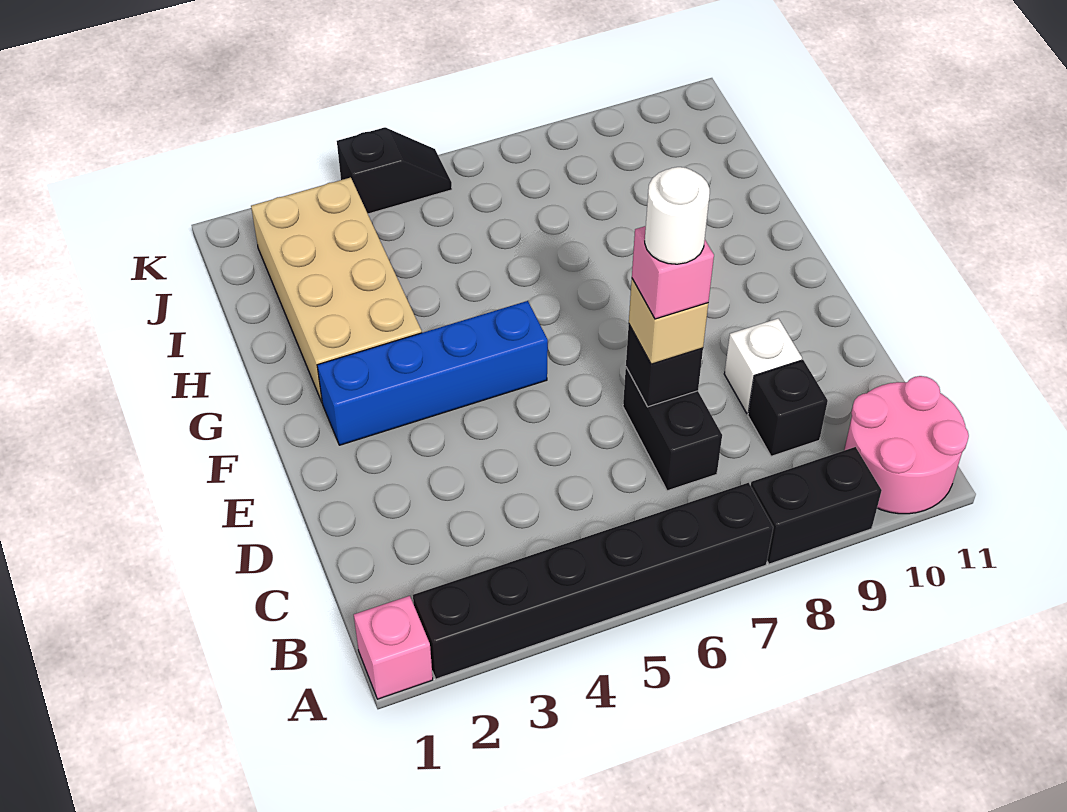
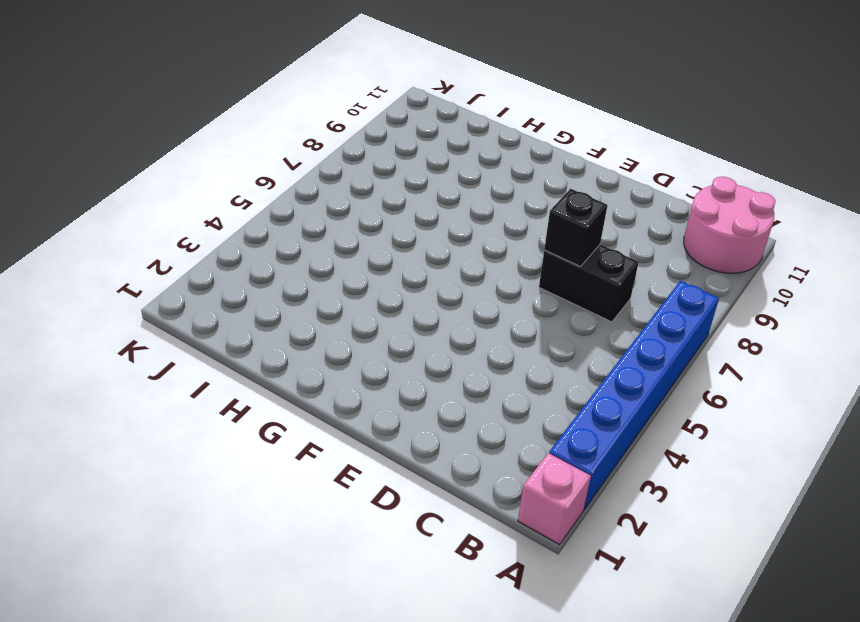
blue 1x6 brick [549,281,719,510] -> black 1x6 brick [413,483,773,679]
none -> black 1x2 brick [751,447,882,564]
none -> black 1x1 brick [748,360,828,456]
none -> white 1x1 brick [724,319,802,414]

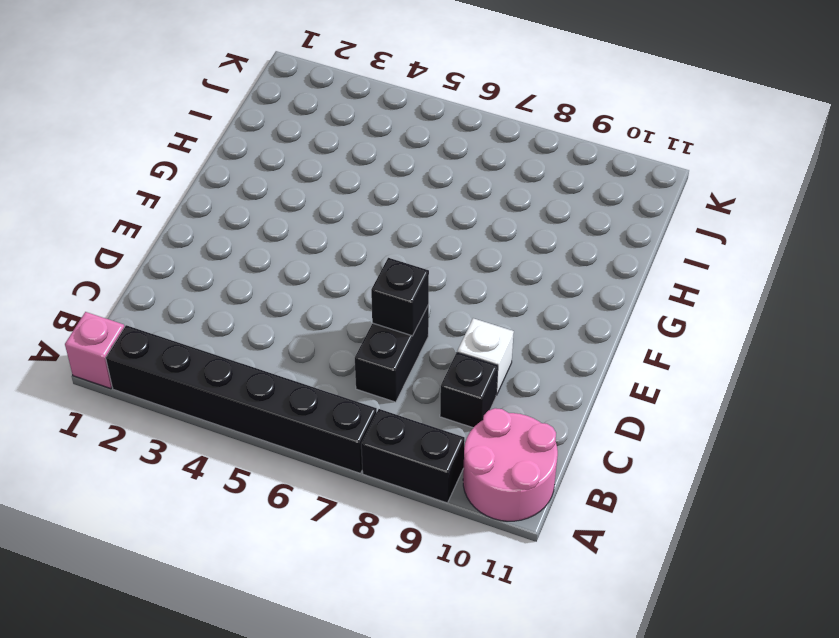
none -> blue 1x4 brick [317,301,548,445]
none -> tan 2x4 brick [251,177,422,402]
none -> black 1x2 slope [337,127,452,214]

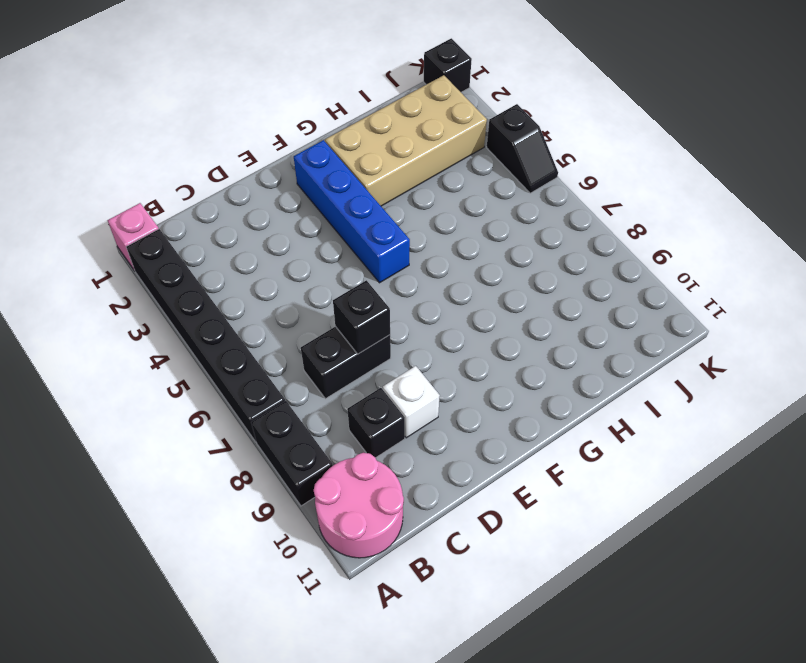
black 1x1 brick [424,38,472,92] -> none
none -> tan 1x1 brick [629,279,708,364]
none -> pink 1x1 brick [632,226,714,319]
none -> white 1x1 round brick [645,167,710,264]

